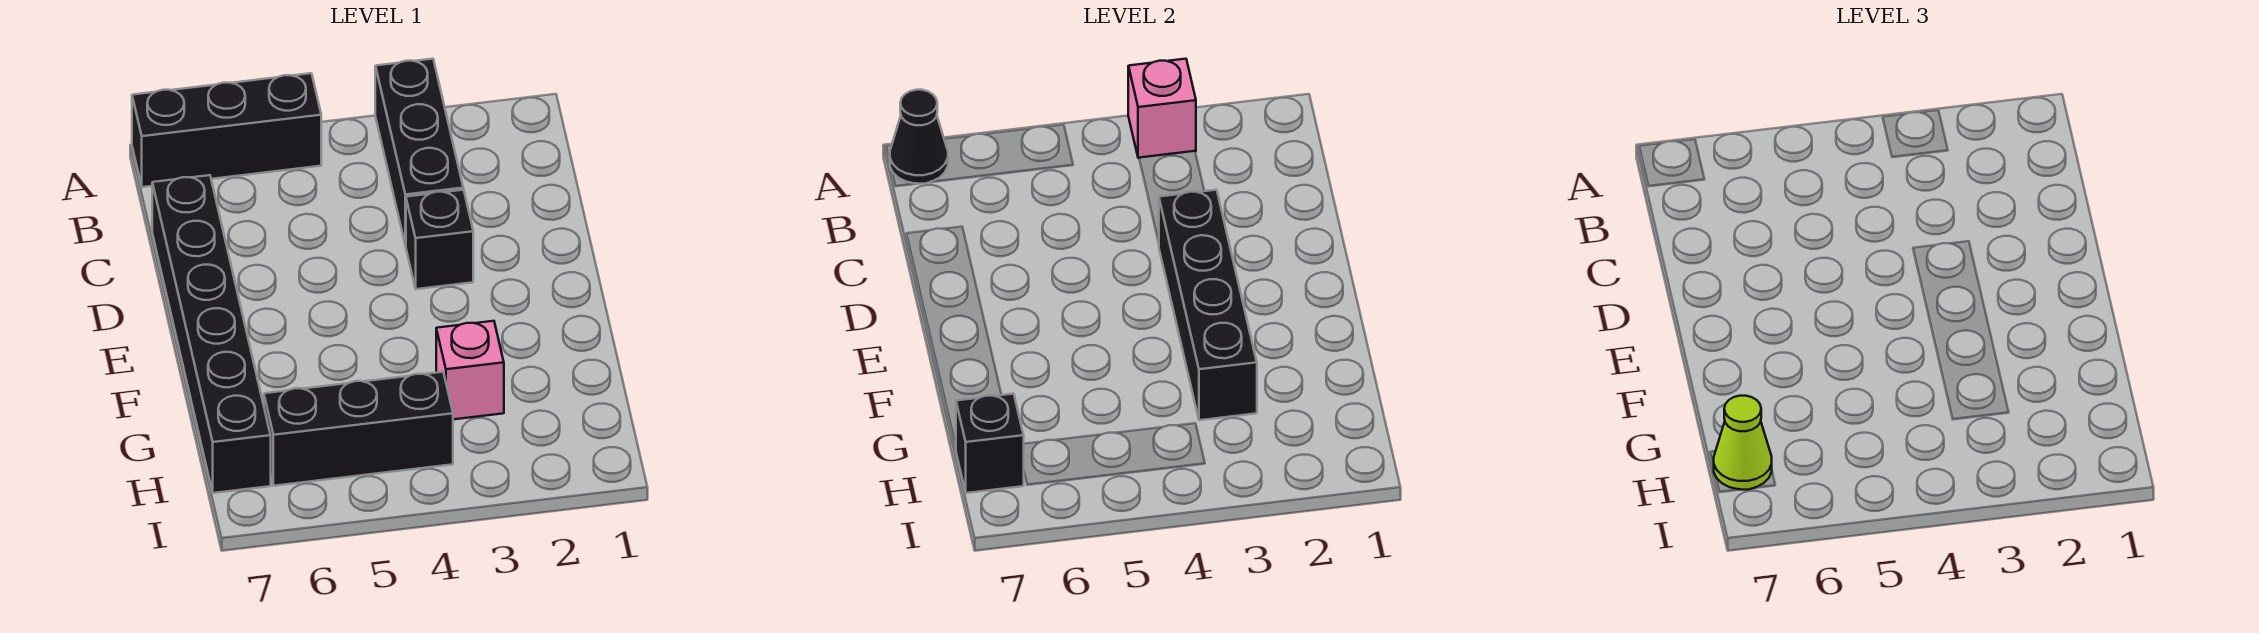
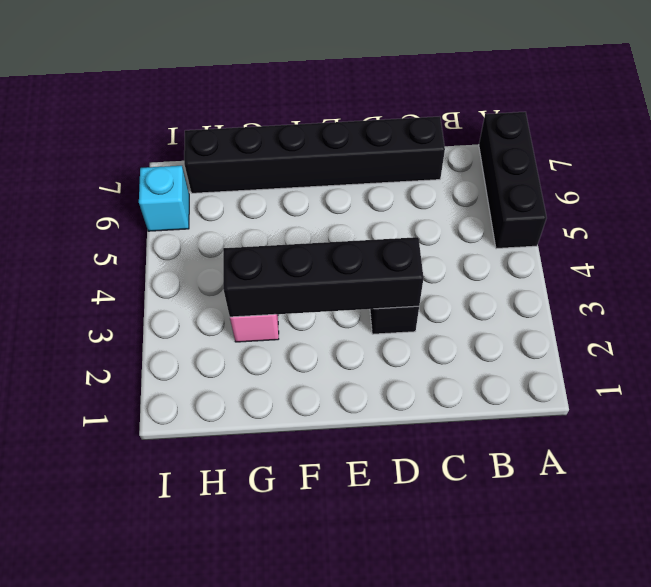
cyan 1x1 brick [139,166,189,231] -> none
none -> black 1x3 brick [375,59,463,245]
none -> black 1x3 brick [264,372,453,486]

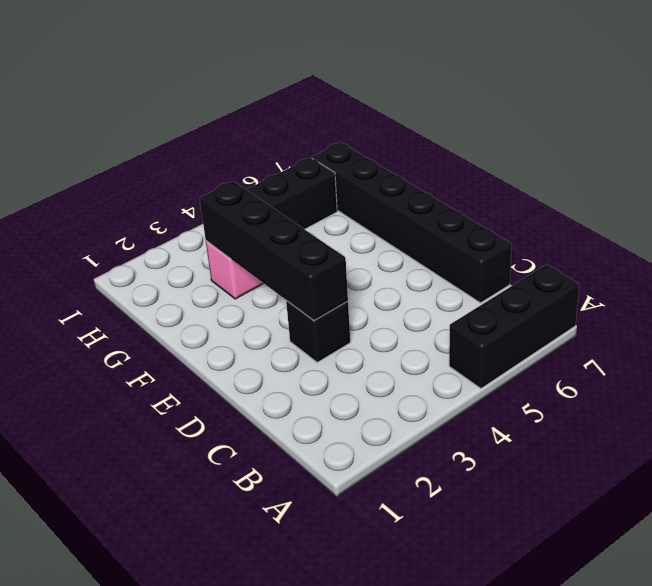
none -> black 1x3 brick [375,59,463,245]
none -> pink 1x1 brick [1128,59,1196,158]

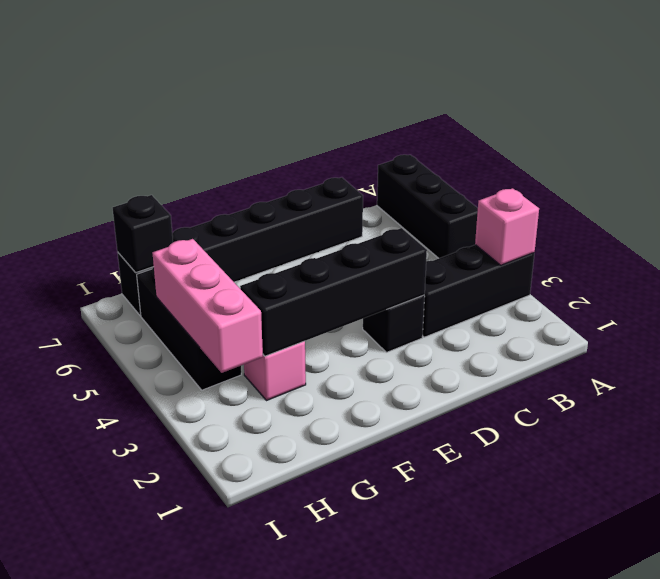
pink 1x3 brick [152,239,263,373] -> none
none -> black 1x1 cone [890,90,948,184]
none -> lime 1x1 cone [1714,396,1772,490]

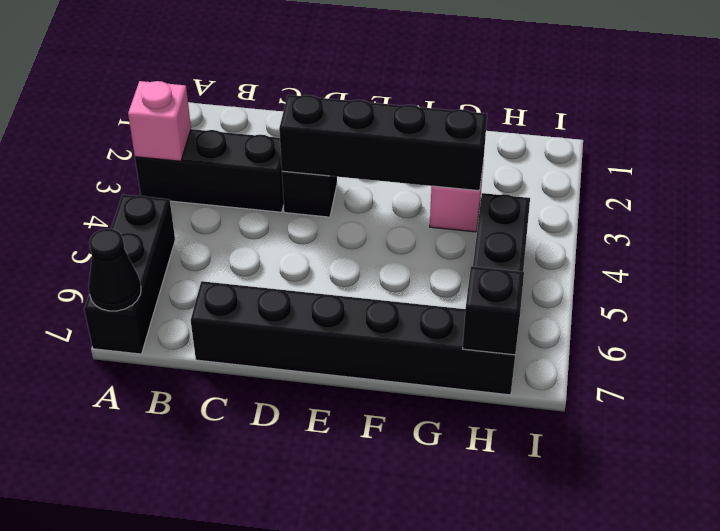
none -> lime 1x1 cone [1714,396,1772,490]

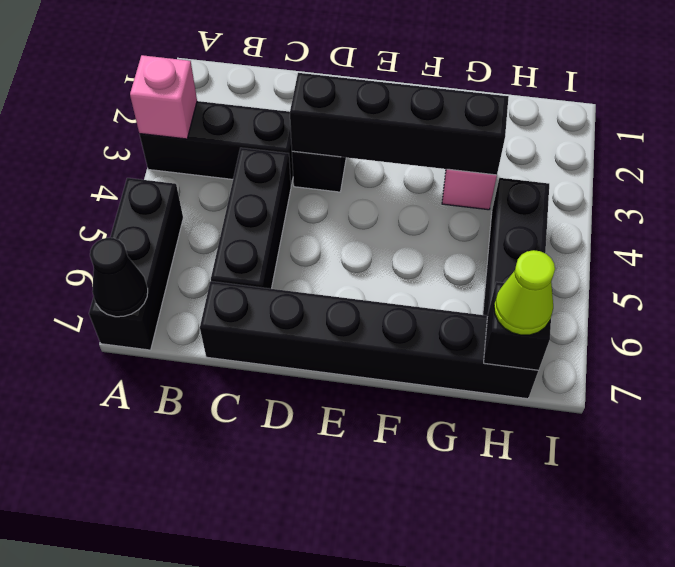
black 1x3 brick [211,148,291,289] -> none

